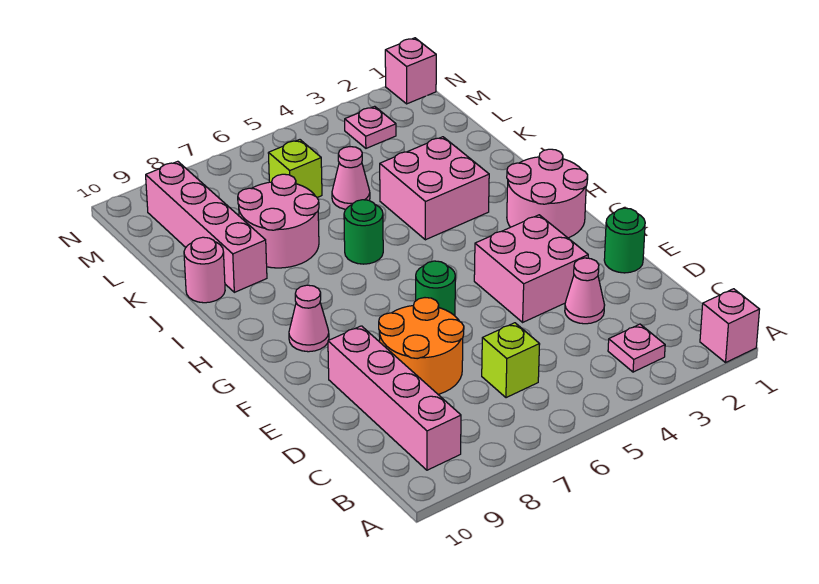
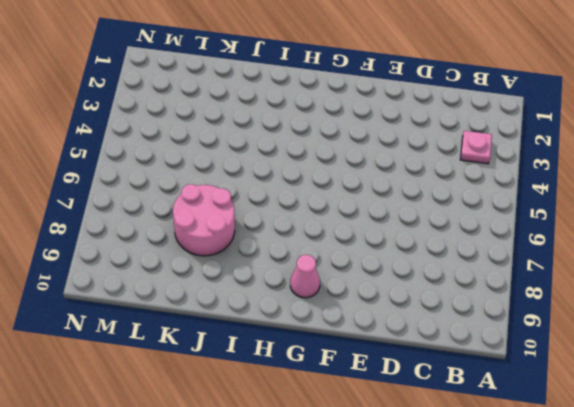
none -> pink 1x1 brick [700,289,760,362]
none -> pink 1x4 brick [328,326,461,470]
none -> lime 1x1 brick [482,323,540,398]

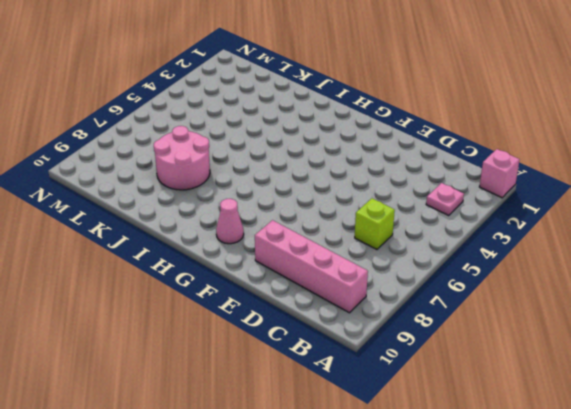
none -> pink 1x1 cone [565,258,605,324]
none -> orange 2x2 round brick [379,298,464,394]
none -> green 1x1 round brick [604,208,645,273]

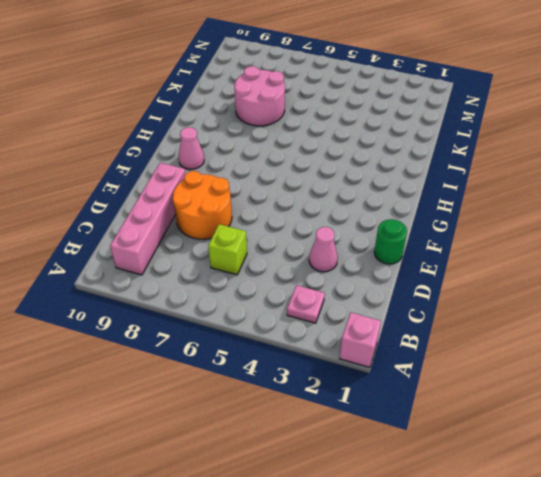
none -> pink 2x2 brick [474,215,588,322]
none -> green 1x1 round brick [416,261,455,316]
none -> pink 2x2 round brick [507,149,588,238]

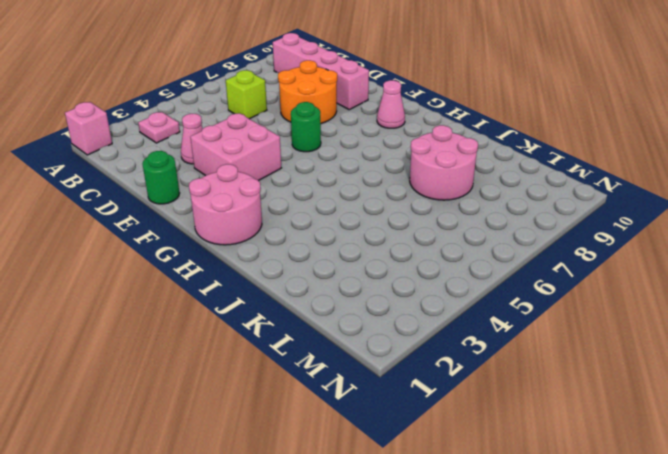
none -> pink 2x2 brick [380,137,489,240]
none -> green 1x1 round brick [344,200,383,264]
none -> pink 1x4 brick [146,161,267,292]

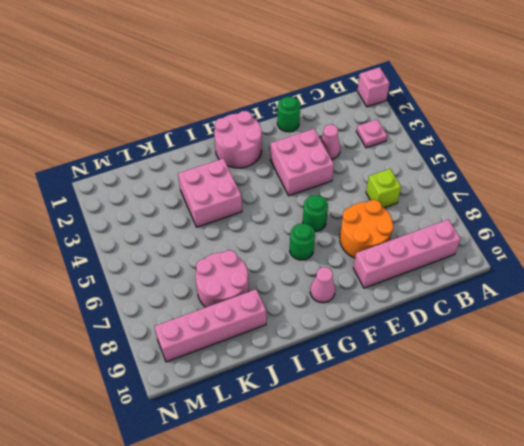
green 1x1 round brick [290,223,315,260] -> green 1x1 round brick moved to [344,200,383,264]
none -> pink 1x1 round brick [184,237,225,303]
none -> pink 1x1 cone [332,147,370,209]
none -> lime 1x1 brick [268,140,322,197]

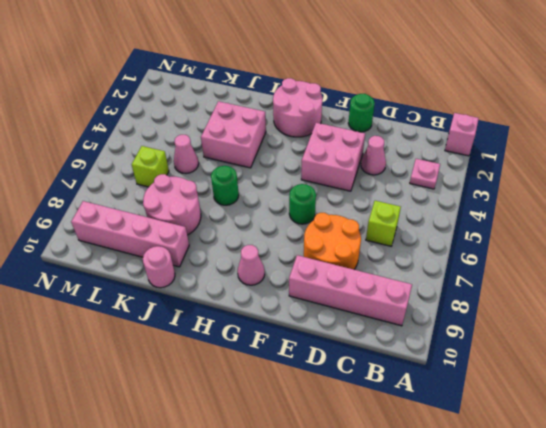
none -> pink 1x1 plate [345,106,396,148]
none -> pink 1x1 brick [385,38,436,104]

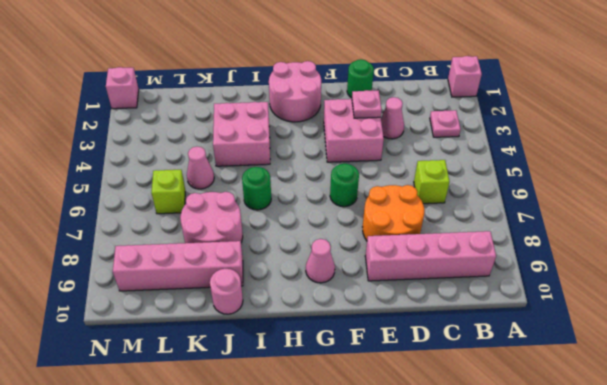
pink 1x1 plate [352,90,382,118] -> pink 1x1 plate moved to [345,106,396,148]

